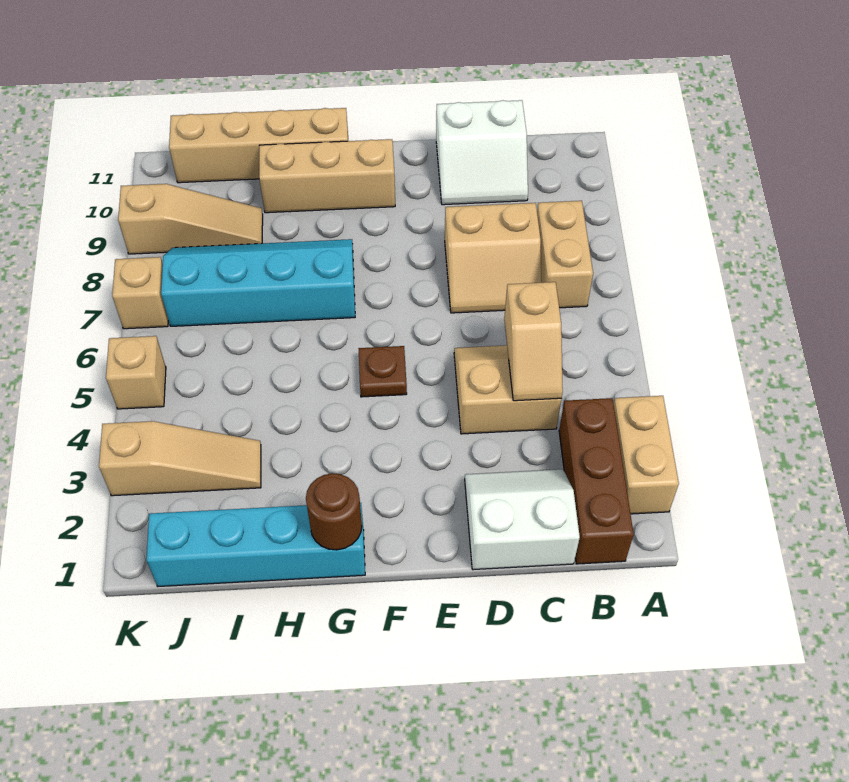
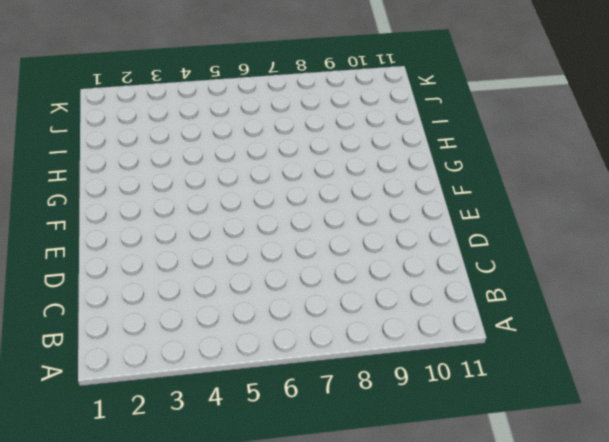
none -> tan 1x2 brick [614,396,679,514]
none -> brown 1x3 brick [559,398,634,564]
none -> tan 1x2 brick [537,201,593,308]

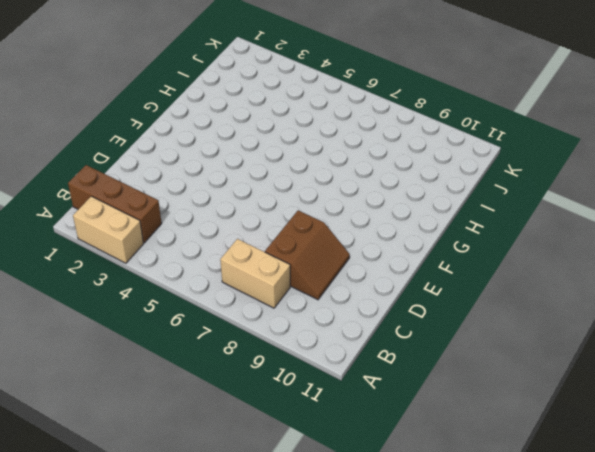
brown 2x2 slope [265,210,350,300] -> tan 2x2 slope [445,203,541,313]
none -> white 2x2 slope [465,469,580,570]
none -> tan 2x2 slope [454,345,561,434]
none -> white 2x2 slope [436,100,528,205]

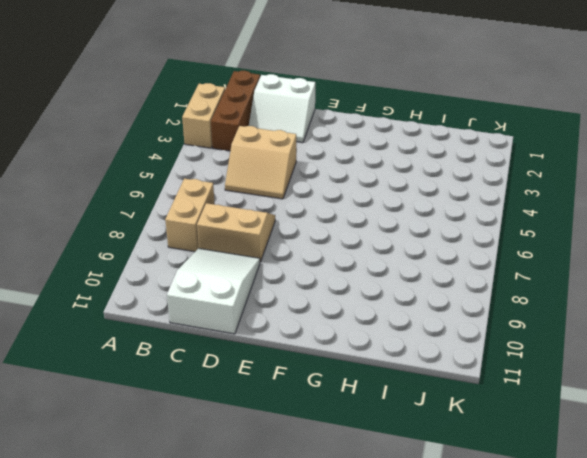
white 2x3 slope [167,248,260,334] -> white 2x2 slope [436,100,528,205]
none -> brown 1x1 plate [359,346,407,397]
none -> tan 1x3 brick [259,139,395,213]
none -> cyan 1x4 brick [146,503,365,586]

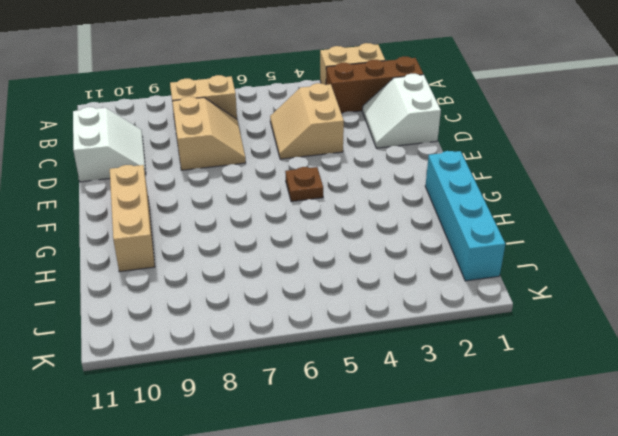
none -> cyan 2x4 slope [161,239,355,326]
none -> tan 1x4 brick [169,108,348,183]
none -> tan 1x3 slope [99,421,261,496]

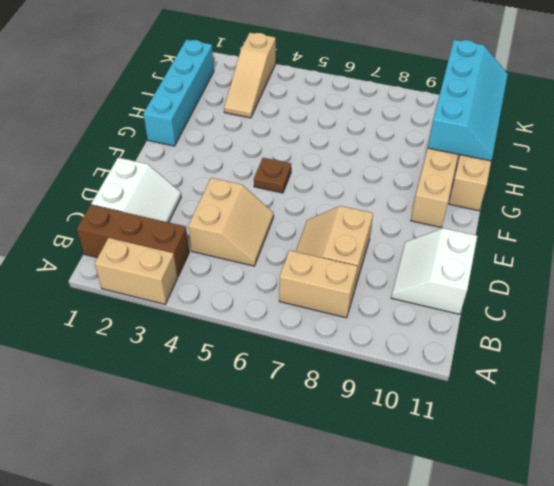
cyan 2x4 slope [428,40,508,161] -> cyan 2x4 slope moved to [161,239,355,326]
none -> tan 1x3 slope [118,184,263,254]
none -> tan 1x1 brick [106,336,166,409]
none -> tan 1x1 brick [112,257,168,329]

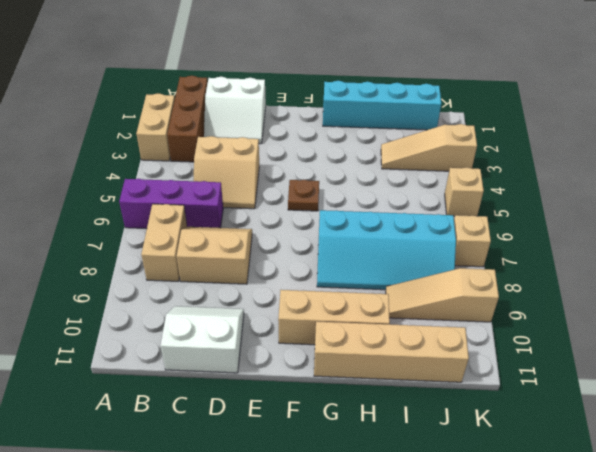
purple 1x3 brick [119,179,223,229] -> none
none -> tan 1x2 slope [504,282,563,401]
none -> brown 1x1 round brick [306,473,362,550]

